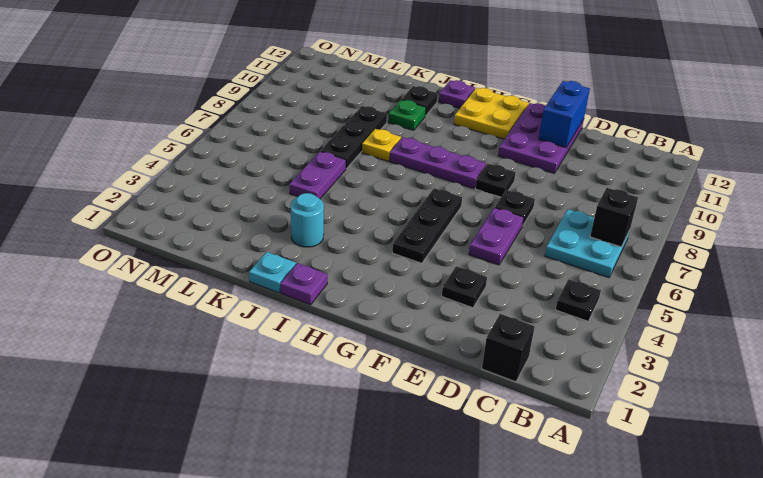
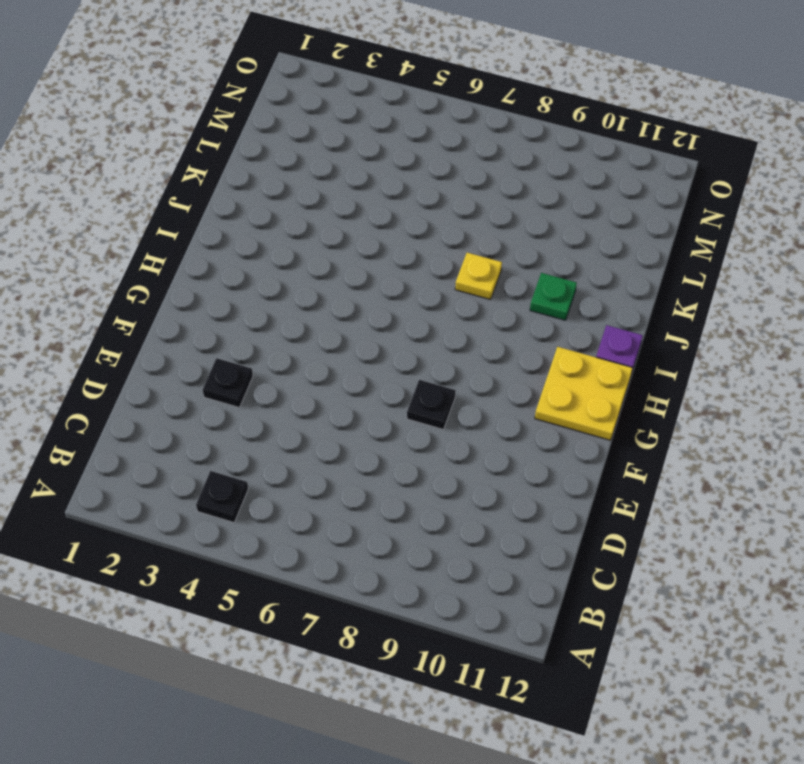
none -> cyan 2x2 plate [545,209,630,278]
none -> black 1x1 brick [482,314,535,382]
none -> purple 1x2 plate [469,208,524,265]

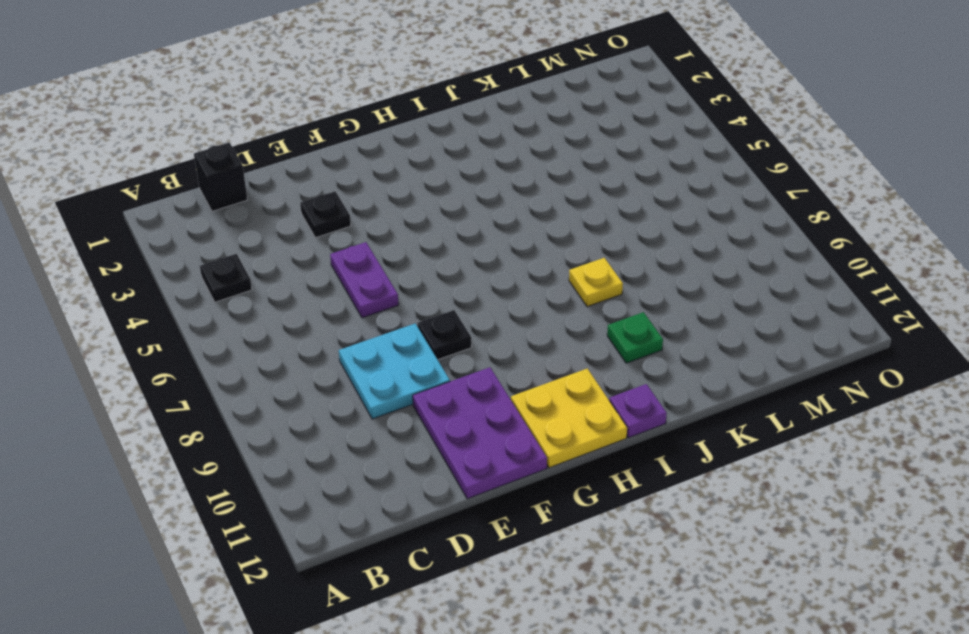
cyan 2x2 plate [339,323,450,419] -> cyan 2x2 plate moved to [545,209,630,278]
none -> black 1x1 plate [495,190,535,226]
none -> black 1x3 plate [392,188,462,263]
none -> purple 1x3 plate [390,137,486,189]

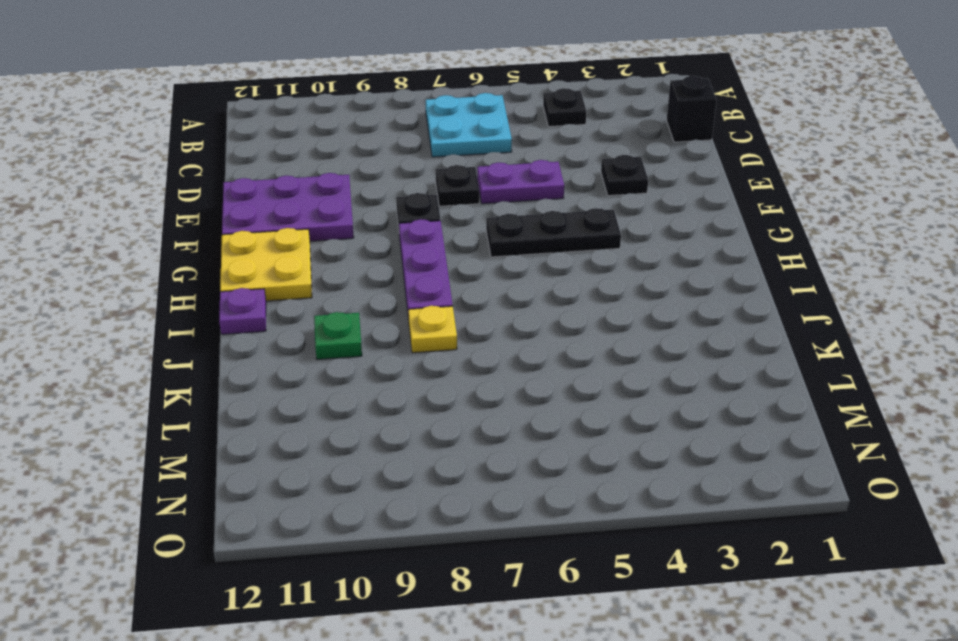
none -> purple 1x1 plate [280,263,327,305]
none -> cyan 1x1 plate [249,252,296,293]
none -> cyan 1x1 round brick [291,193,324,247]

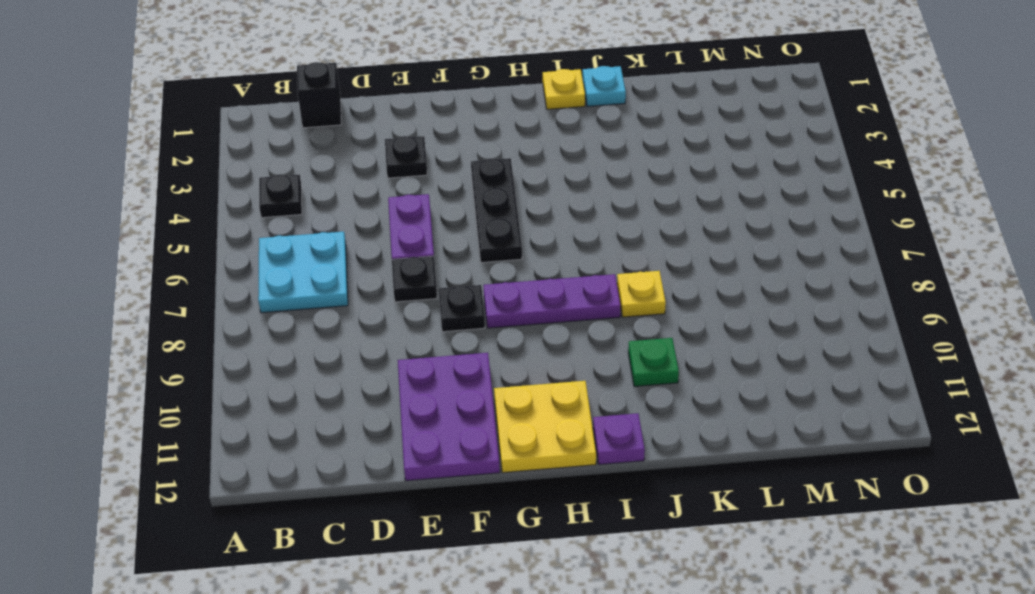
yellow 1x1 plate [543,69,585,109] -> purple 1x1 plate [280,263,327,305]
none -> cyan 1x1 round brick [291,193,324,247]
none -> black 1x1 plate [401,86,438,116]
none -> purple 1x2 plate [289,151,346,199]

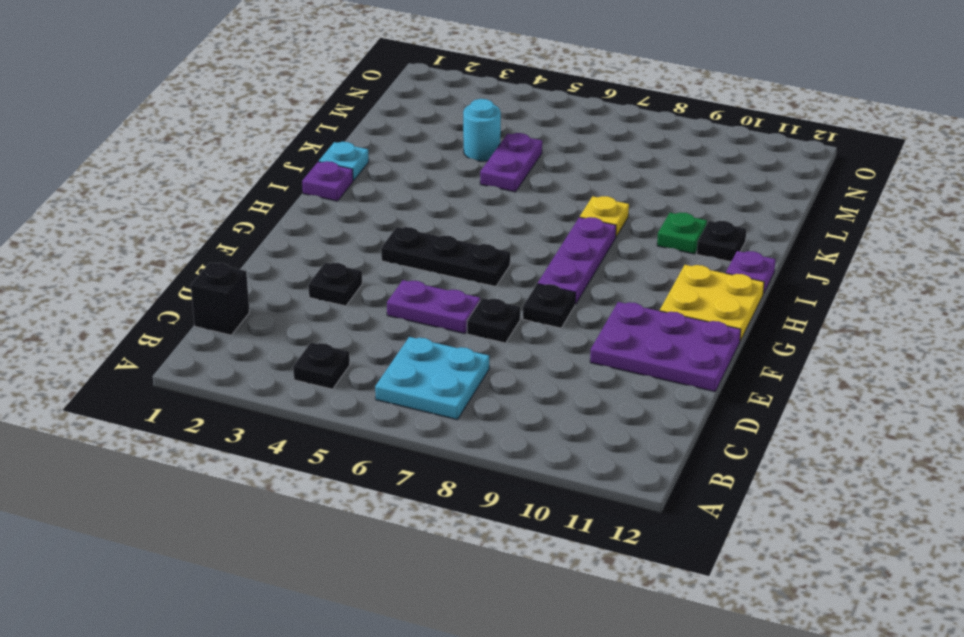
purple 1x2 plate [480,133,542,192] -> purple 1x2 plate turned to [289,151,346,199]
cyan 1x1 round brick [463,99,501,161] -> cyan 1x1 round brick moved to [291,193,324,247]
none -> black 1x3 plate [321,106,387,169]
none -> black 1x1 brick [590,188,638,247]
none -> blue 1x2 brick [539,81,590,147]

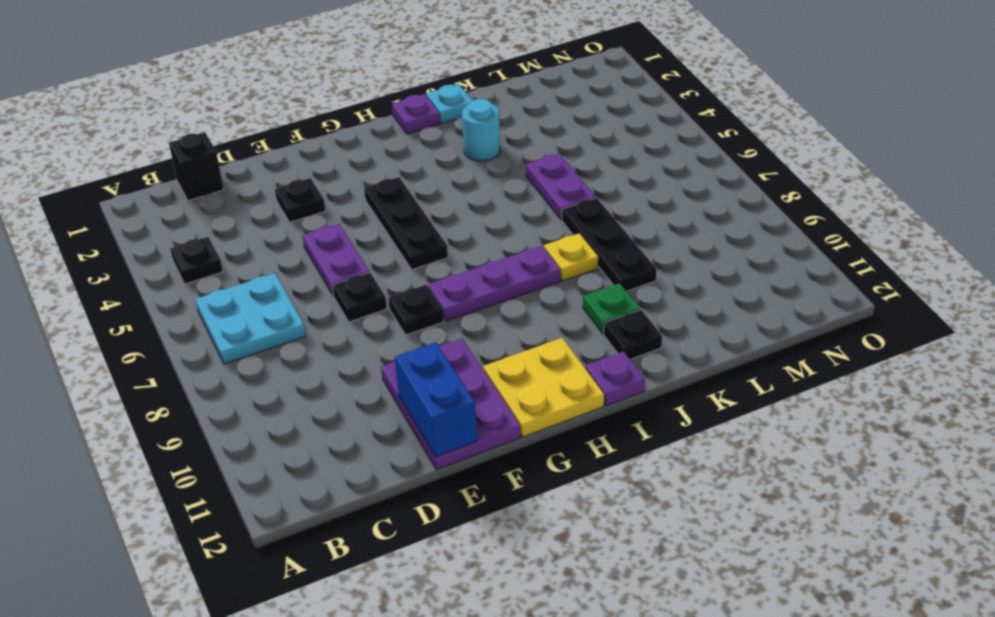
none -> black 1x1 brick [590,188,638,247]

